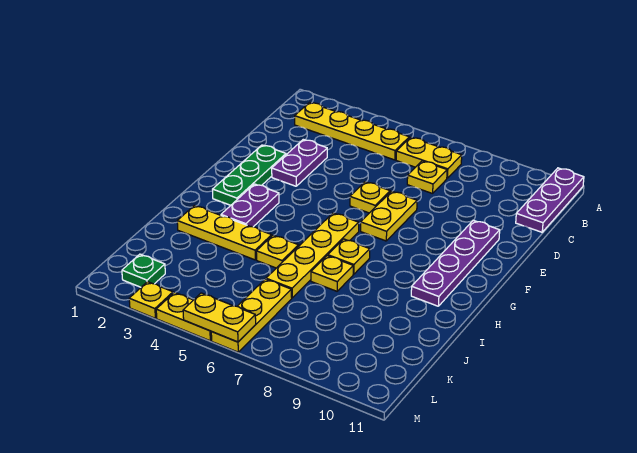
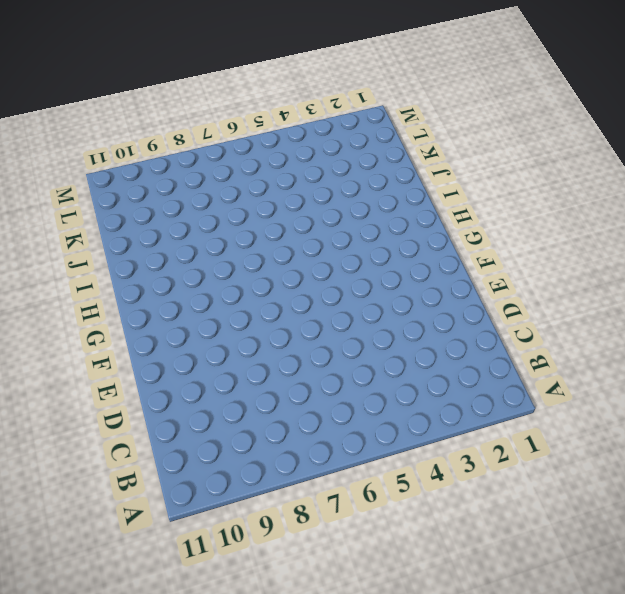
none -> purple 1x3 plate [516,168,584,232]
none -> yellow 1x4 plate [295,103,409,160]
none -> yellow 1x2 plate [396,137,462,178]

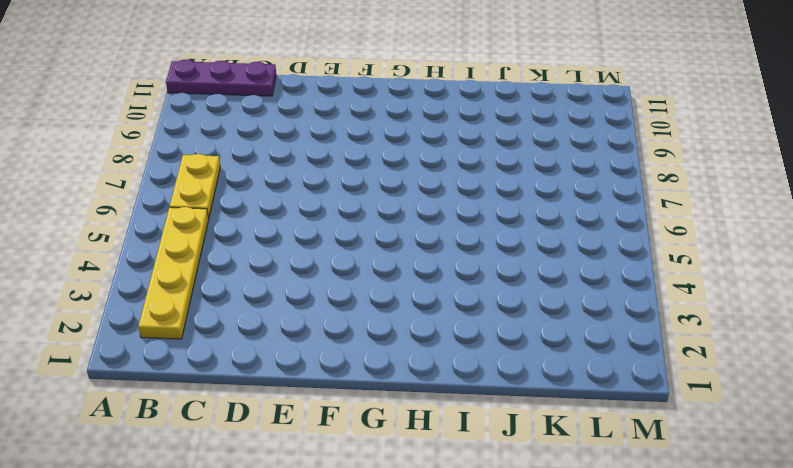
none -> yellow 1x1 plate [407,161,447,194]
none -> purple 1x2 plate [272,139,327,186]
none -> green 1x3 plate [213,145,286,205]

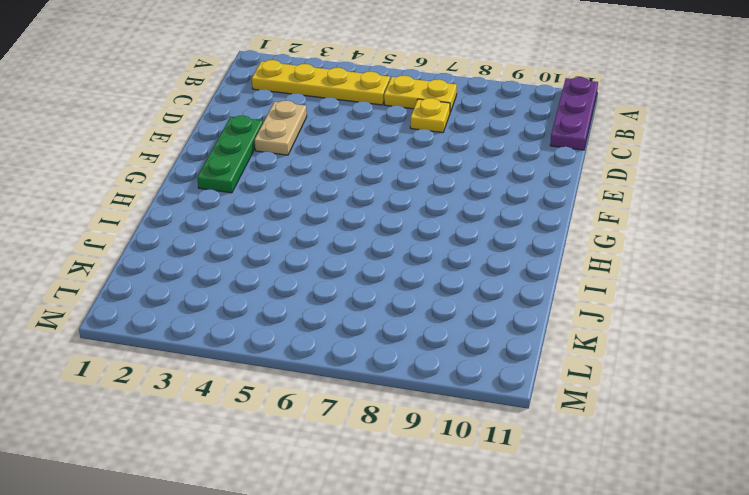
tan 1x2 plate [255,101,307,155] -> purple 1x2 plate [272,139,327,186]
none -> yellow 1x1 plate [350,182,390,213]
none -> yellow 1x2 plate [361,191,417,241]
none -> purple 1x4 plate [411,220,500,306]

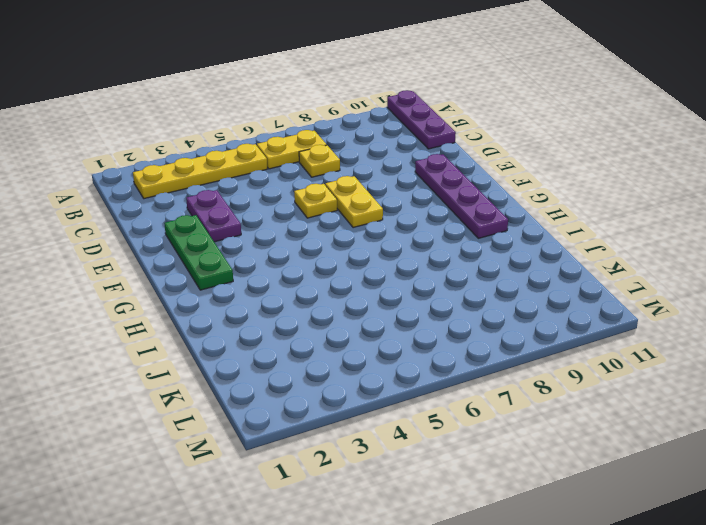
none -> purple 1x2 plate [221,184,279,227]
none -> yellow 1x4 plate [266,213,359,298]
none -> yellow 1x1 plate [328,239,370,274]

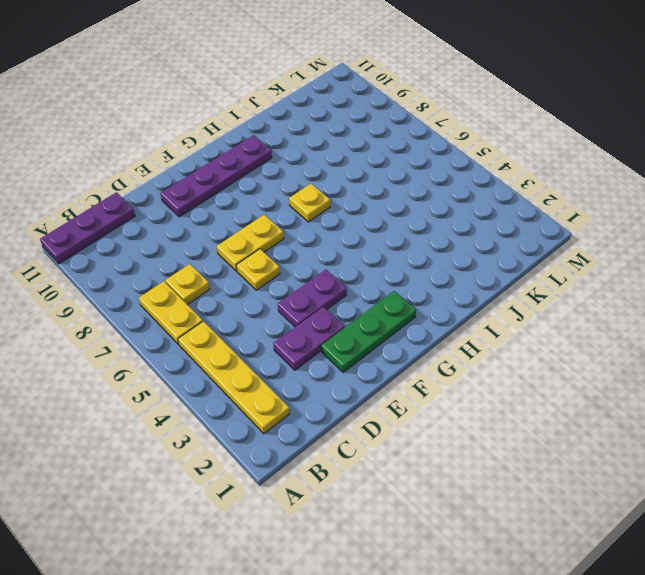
purple 1x2 plate [278,270,347,327] -> purple 1x2 plate moved to [221,184,279,227]
none -> yellow 1x4 plate [266,213,359,298]
none -> yellow 1x3 plate [177,206,272,260]
none -> yellow 1x1 plate [256,235,299,268]

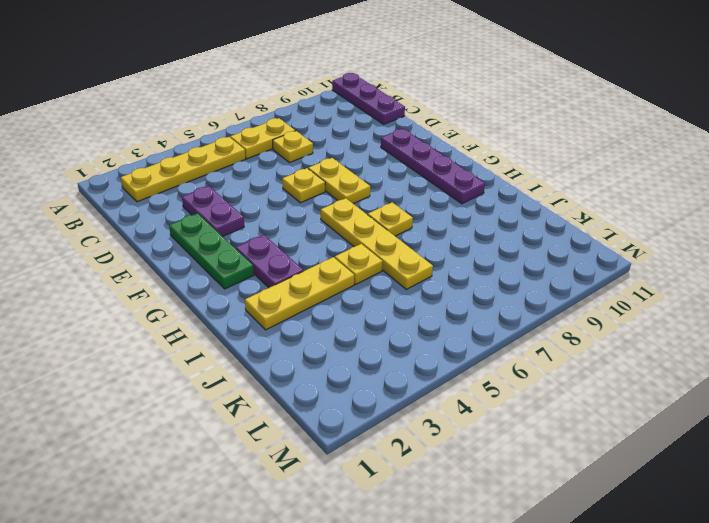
none -> yellow 1x1 plate [311,256,353,291]
none -> yellow 1x3 plate [211,279,292,352]
none -> green 1x1 plate [122,254,165,287]

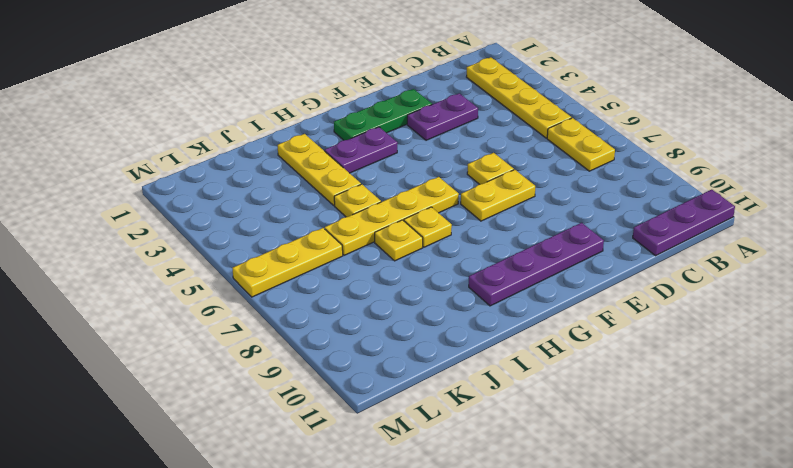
none -> yellow 1x1 plate [407,161,447,194]
none -> green 1x1 plate [122,254,165,287]
none -> yellow 1x1 plate [129,282,173,318]

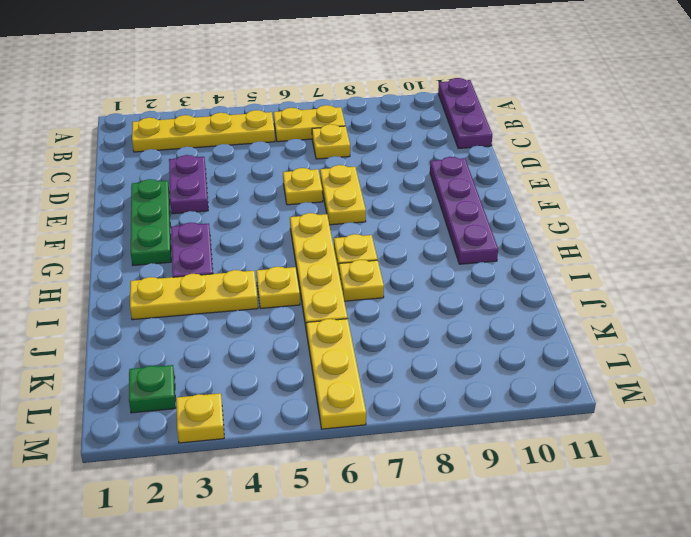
none -> yellow 1x2 plate [156,292,212,341]
none -> yellow 1x2 plate [183,293,256,342]

